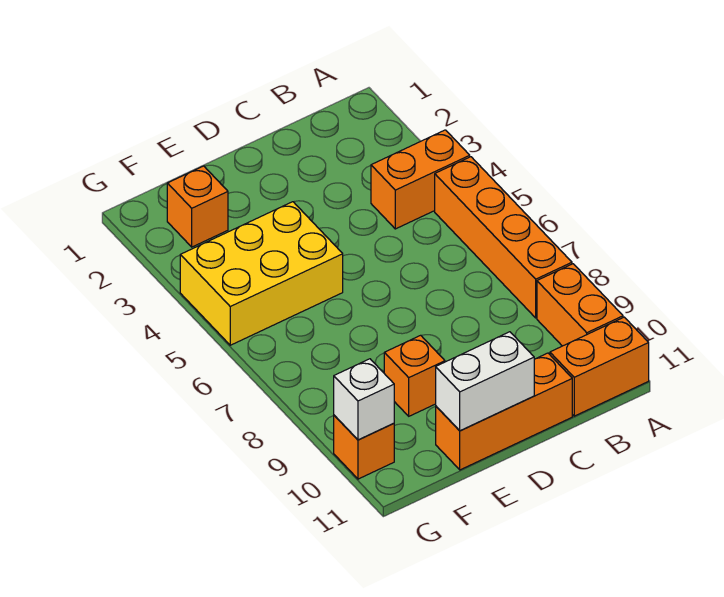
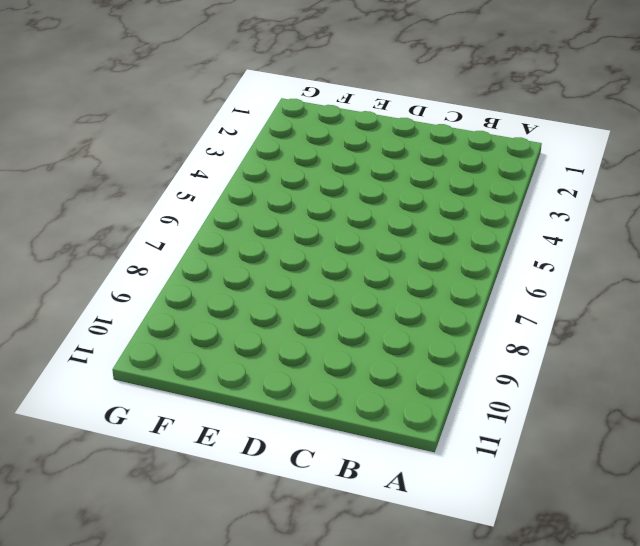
none -> orange 1x2 brick [371,130,470,229]
none -> orange 1x4 brick [435,157,572,318]

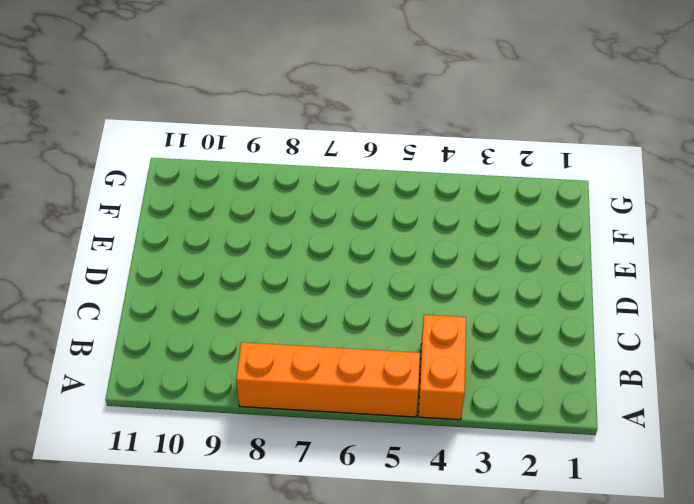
none -> orange 1x2 brick [537,264,623,346]
none -> orange 1x2 brick [550,317,649,416]

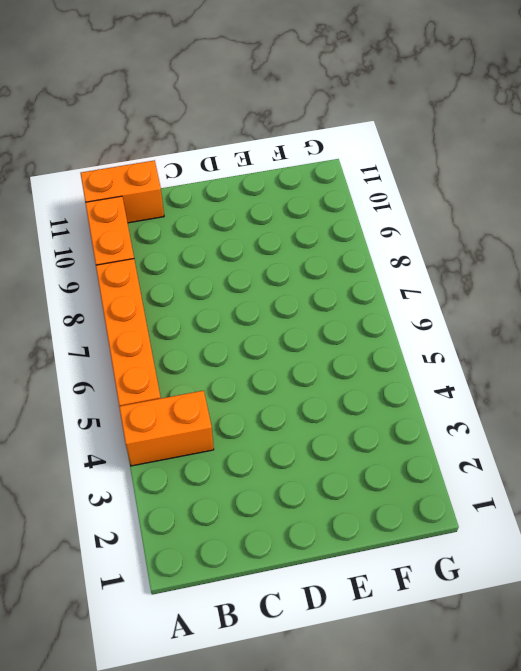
none -> orange 1x3 brick [436,353,572,470]
none -> yellow 2x3 brick [180,202,343,345]

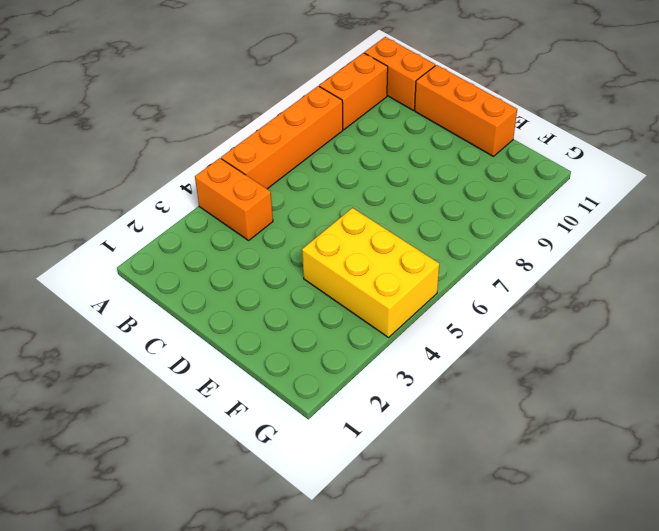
none -> orange 1x1 brick [384,335,445,416]
none -> orange 1x1 brick [167,166,228,247]

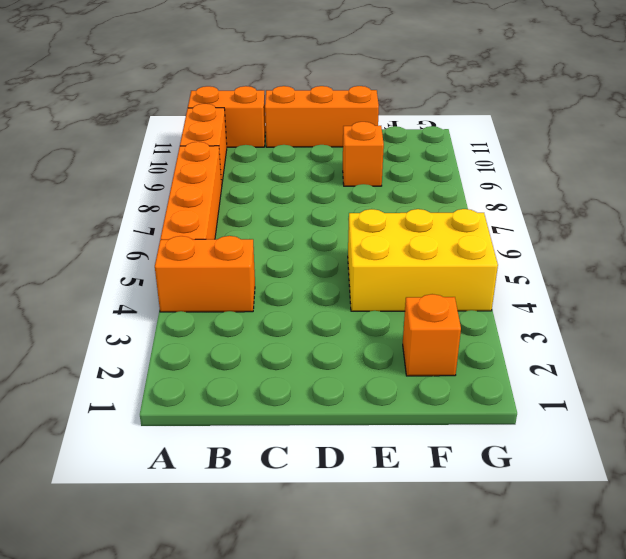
none -> orange 1x1 brick [334,415,394,479]
none -> white 1x2 brick [436,332,534,431]

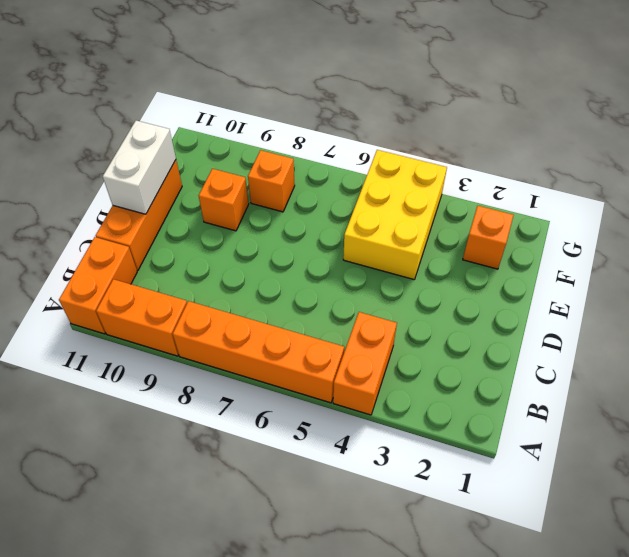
orange 1x1 brick [248,150,295,212] -> orange 1x1 brick moved to [334,415,394,479]
none -> white 1x1 brick [334,359,394,440]

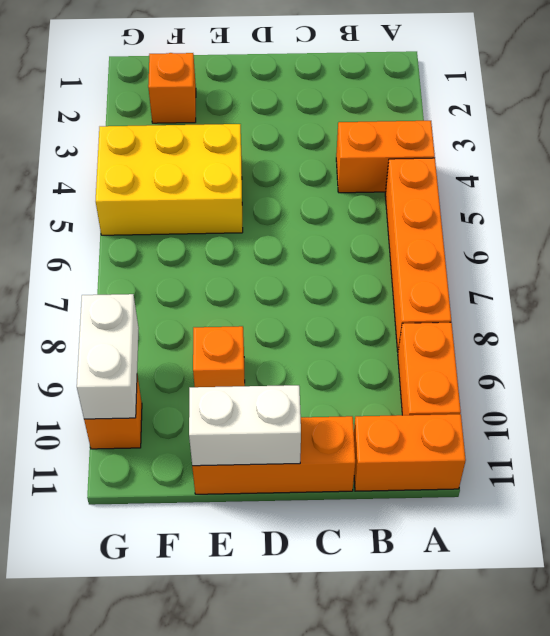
white 1x2 brick [77,294,139,419] -> white 1x1 brick [334,359,394,440]

